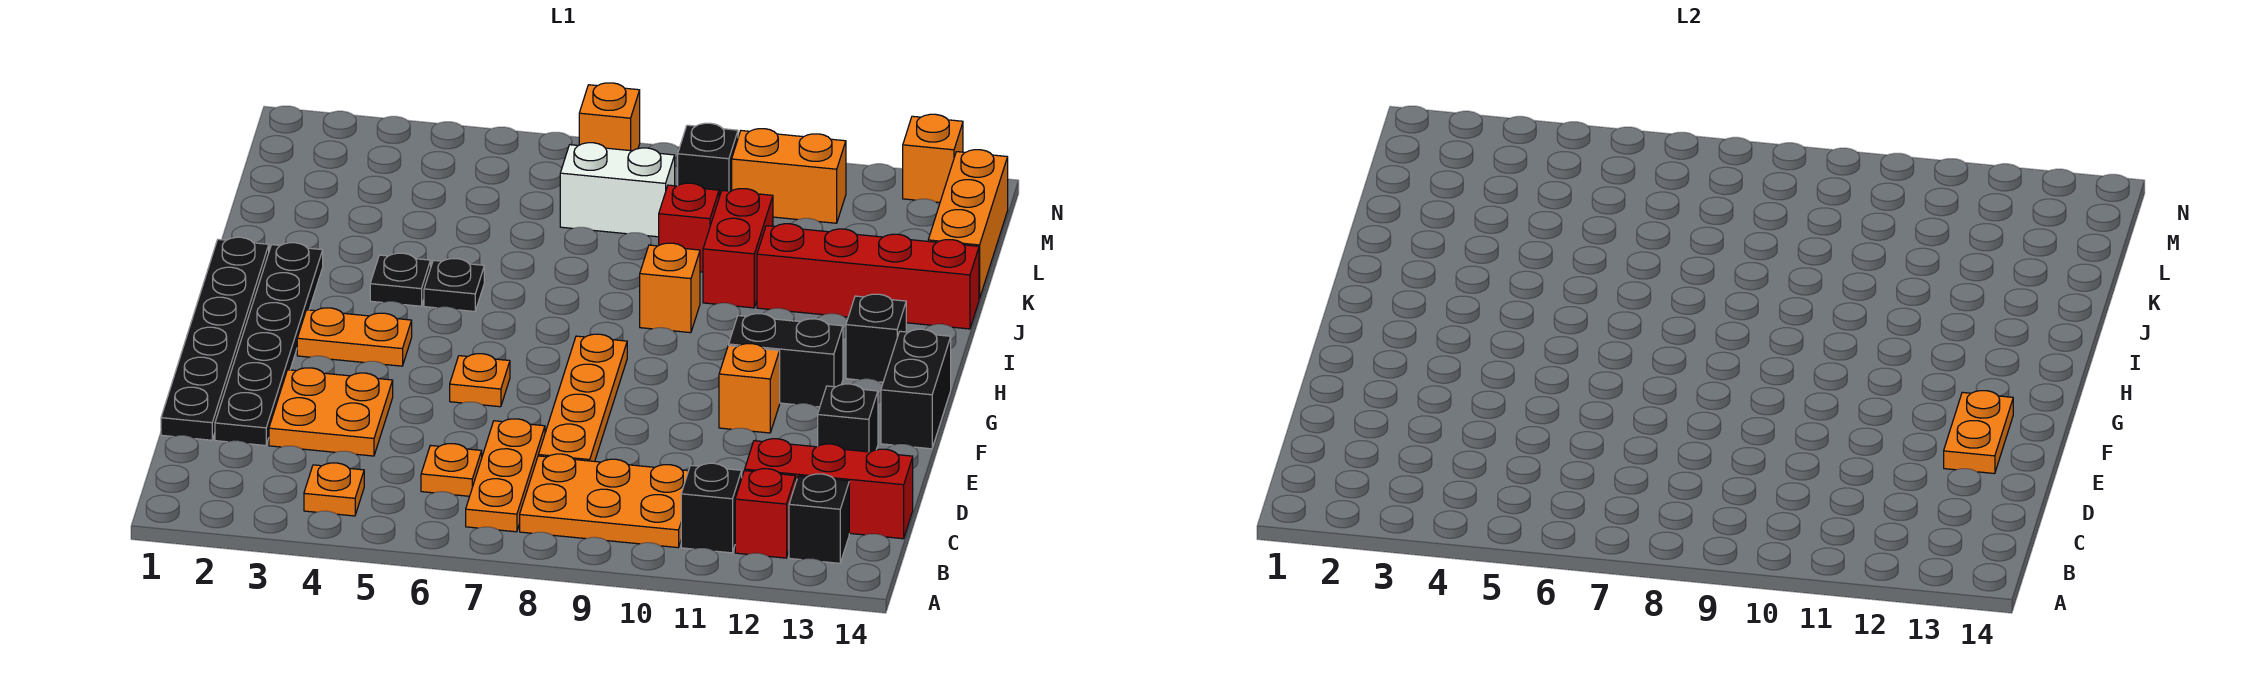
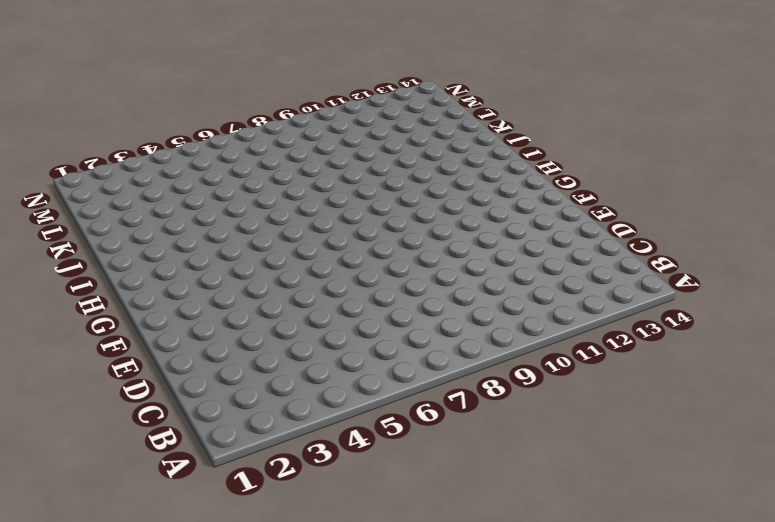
none -> orange 1x1 plate [304,463,364,516]
none -> orange 1x3 plate [466,419,545,532]
none -> orange 2x3 plate [520,454,688,548]
none -> black 1x1 brick [681,463,742,553]

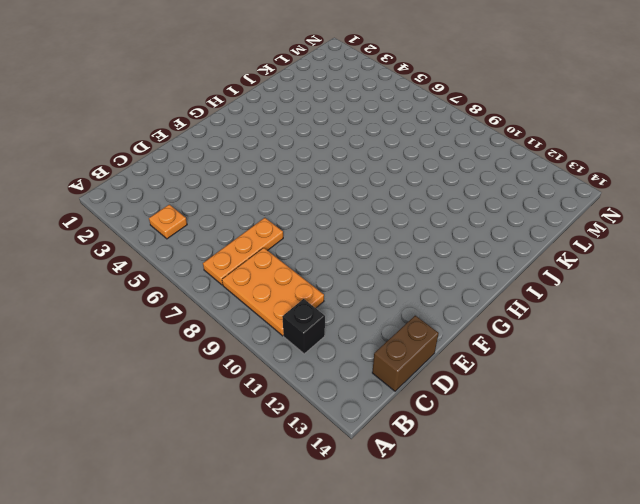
brown 1x2 brick [372,316,439,391] -> red 1x3 brick [745,439,913,539]
none -> red 1x1 brick [735,469,796,558]
none -> black 1x1 brick [789,474,849,563]
none -> orange 1x1 plate [421,444,482,496]
none -> black 1x6 plate [161,237,269,440]

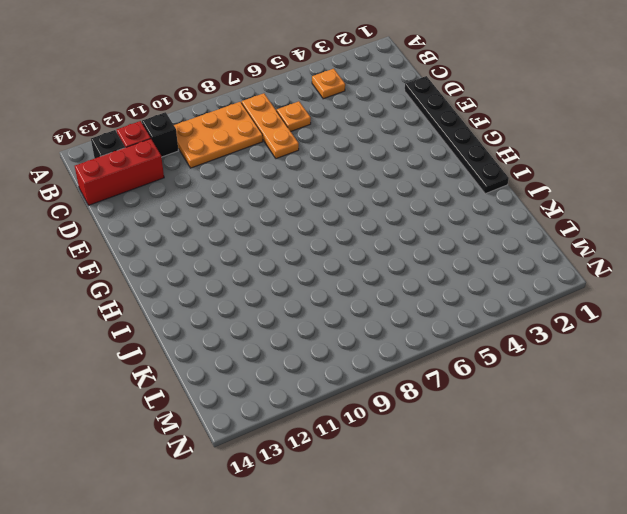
none -> black 1x6 plate [215,243,323,446]
none -> orange 2x2 plate [269,368,393,456]
none -> orange 1x4 plate [538,334,627,461]
none -> black 1x1 brick [818,384,878,452]

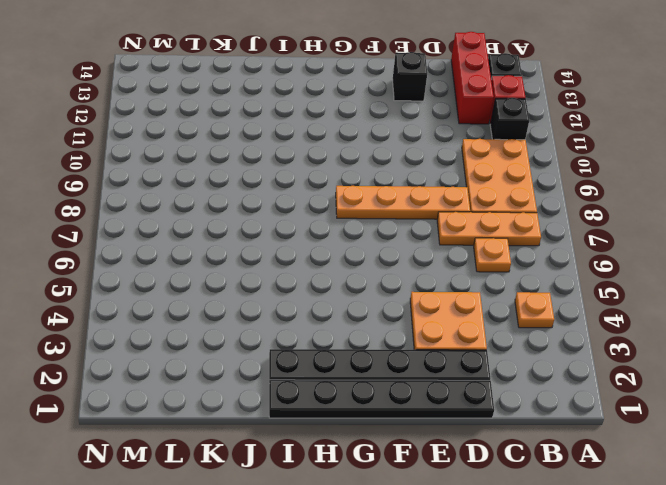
none -> orange 1x1 plate [450,354,510,407]
none -> orange 1x1 brick [719,344,780,433]
none -> black 1x2 brick [881,329,951,449]
none -> orange 1x2 plate [297,308,412,366]

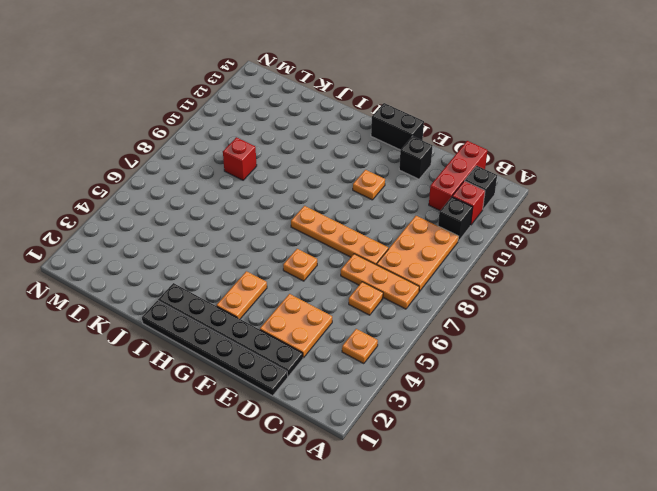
orange 1x1 plate [353,170,385,200] -> orange 1x1 brick [719,344,780,433]
none -> black 1x2 brick [729,314,843,407]
none -> black 1x1 brick [846,294,906,382]
none -> black 1x1 plate [370,253,431,306]
none -> black 1x1 plate [424,259,484,312]

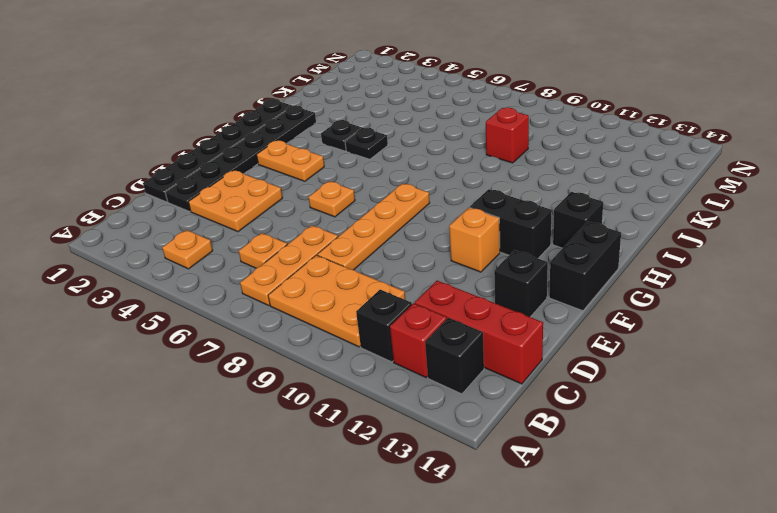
none -> orange 1x1 brick [640,243,700,333]
none -> red 1x2 brick [703,189,773,308]
none -> red 1x4 brick [757,224,979,329]
none -> orange 1x3 brick [928,150,1008,299]

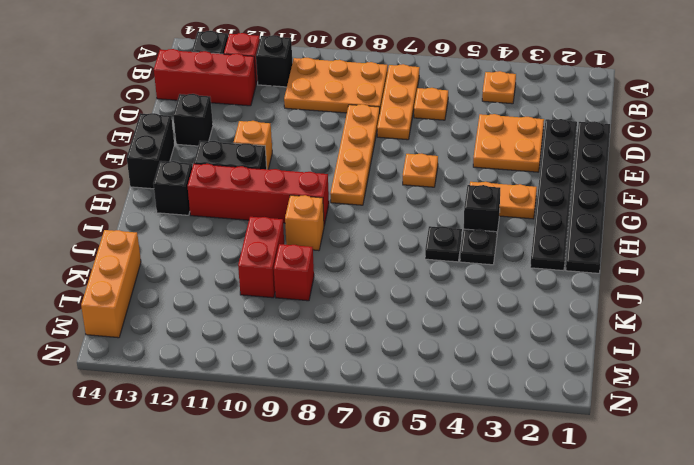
black 1x1 brick [464,185,500,240] -> black 1x1 brick moved to [678,123,738,197]
red 1x4 brick [187,164,329,225] -> red 1x4 brick moved to [757,224,979,329]
none -> white 1x2 brick [560,143,675,237]
none -> orange 1x2 brick [732,129,846,223]
none -> orange 1x1 brick [579,83,640,151]
none -> orange 1x1 brick [903,114,963,202]

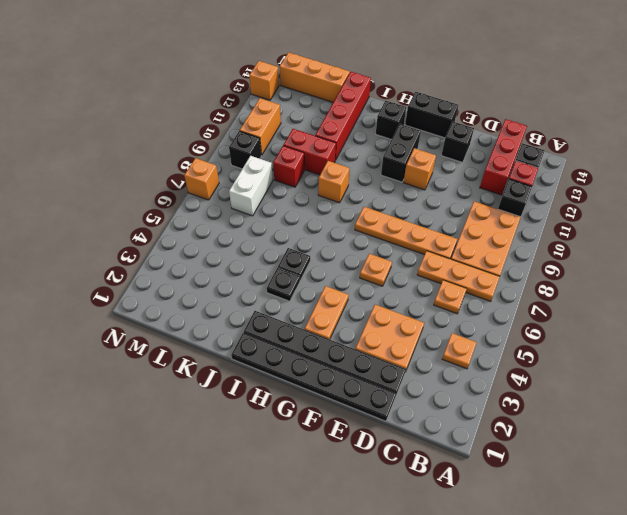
none -> orange 1x2 plate [1944,391,2013,474]

